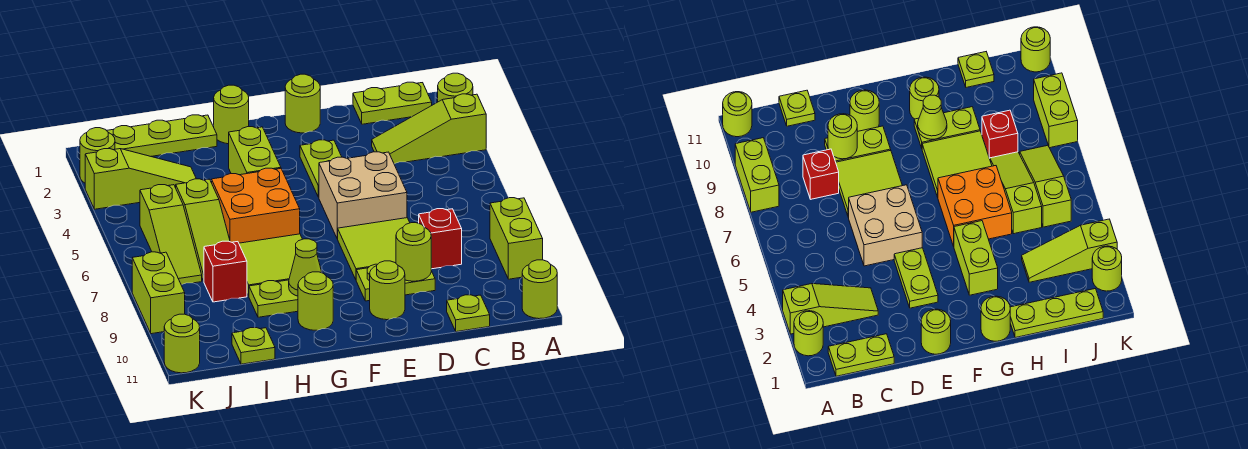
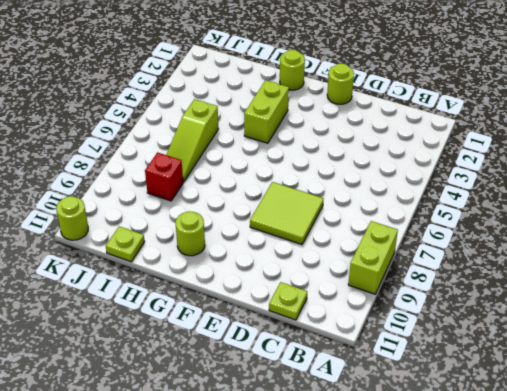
none -> lime 1x1 round brick [438,73,473,102]
none -> lime 1x3 slope [372,94,486,164]
none -> lime 1x1 round brick [522,260,557,319]
none -> lime 1x2 plate [353,82,432,124]

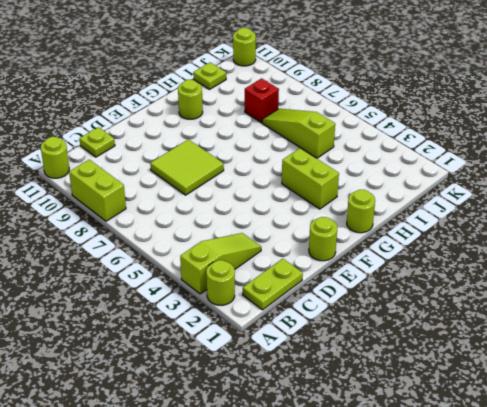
none -> red 1x1 brick [419,209,462,269]
none -> tan 2x2 brick [319,152,407,239]
none -> lime 1x2 plate [356,264,435,301]
none -> lime 1x2 plate [300,140,342,197]

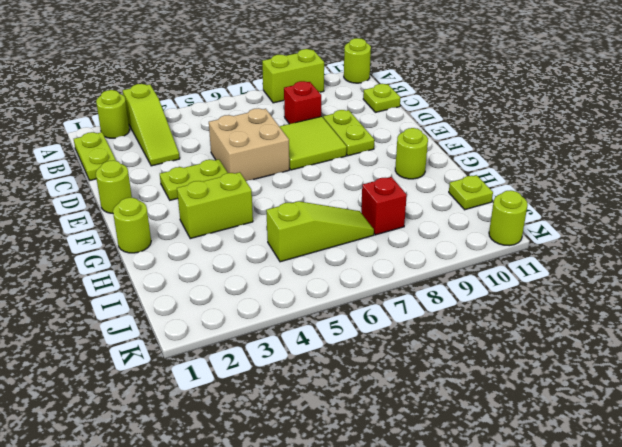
none -> lime 1x1 round brick [370,261,405,320]
none -> orange 2x2 brick [212,168,300,243]
none -> lime 2x2 tile [239,234,302,296]
none -> lime 1x2 plate [249,280,298,317]

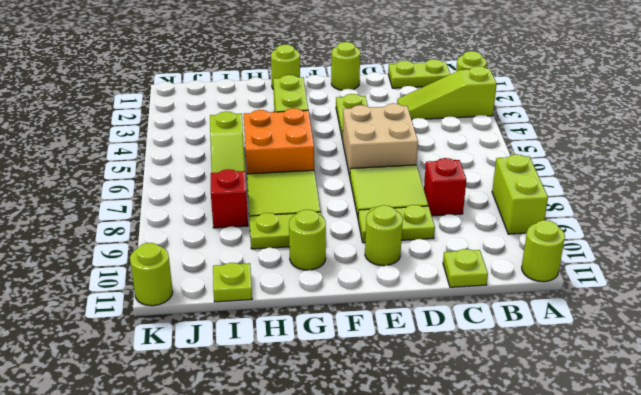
none -> lime 1x3 plate [106,115,217,156]
none -> lime 1x3 slope [85,149,196,209]
none -> lime 1x3 slope [140,185,202,285]
none -> lime 1x1 round brick [80,128,115,183]

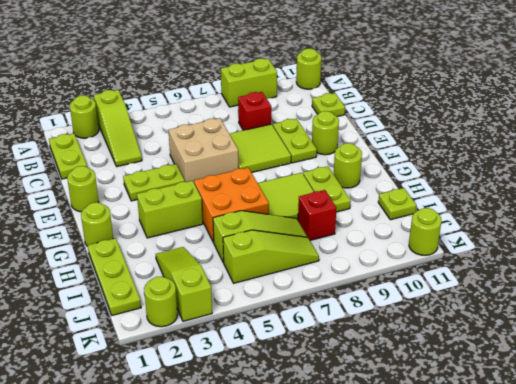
none -> lime 1x2 brick [132,252,185,334]
none -> lime 1x1 round brick [396,223,431,281]
none -> lime 1x1 cone [289,239,322,296]

